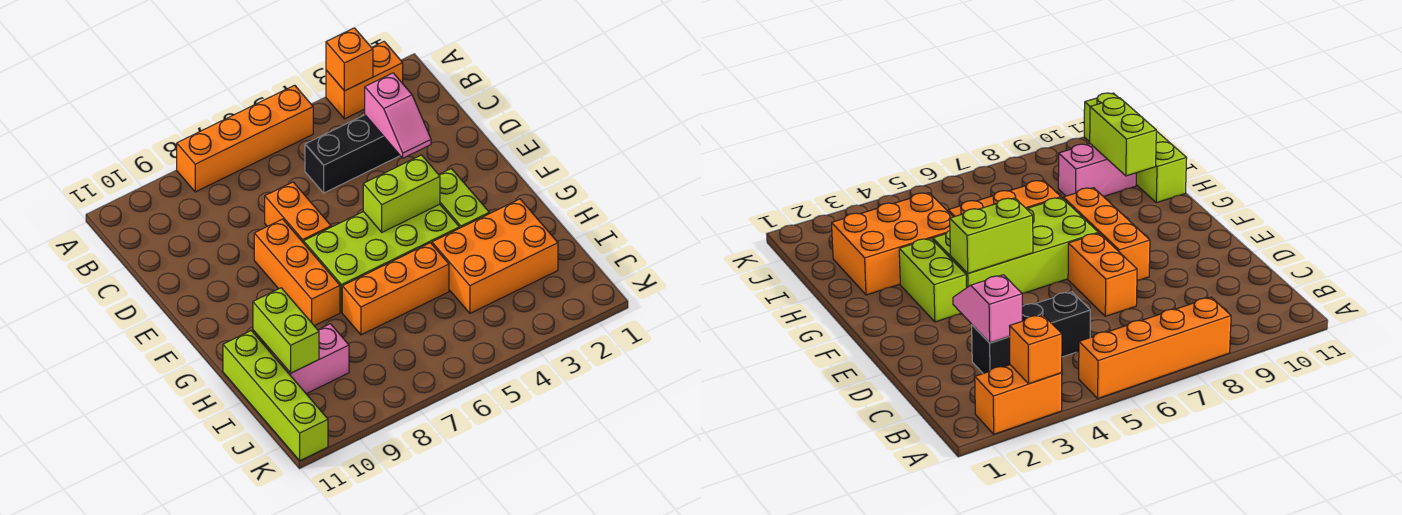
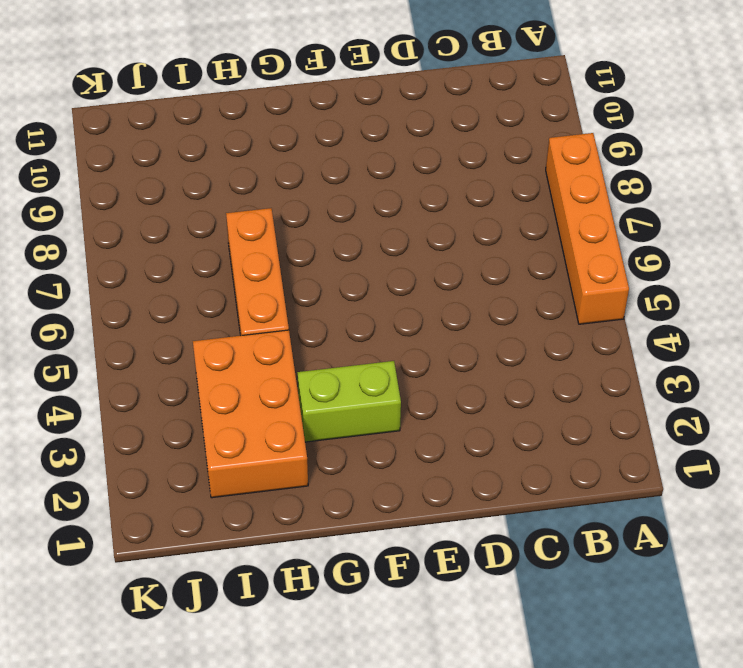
none -> orange 1x2 brick [326,42,403,119]
none -> black 1x3 brick [305,115,400,193]
none -> orange 1x2 brick [265,182,331,243]

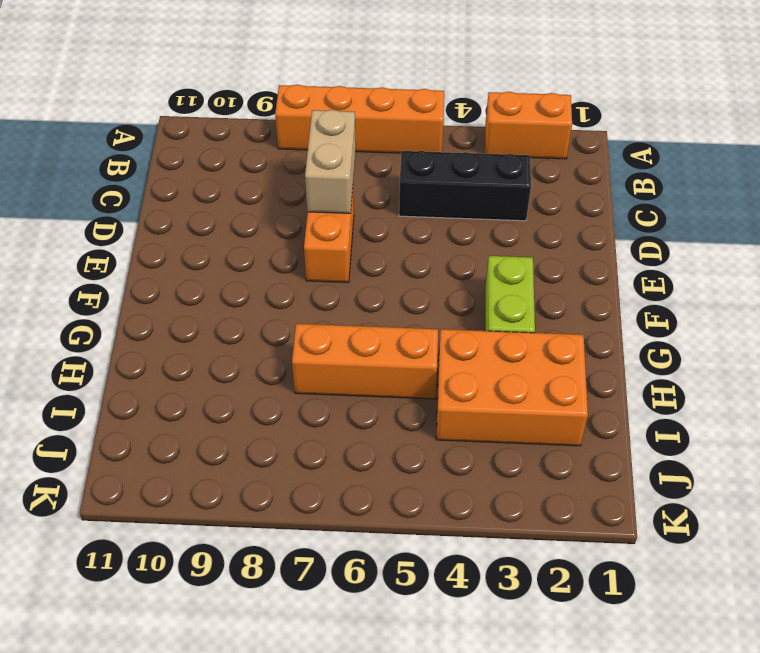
tan 1x2 brick [305,110,356,213] -> none
none -> orange 1x3 brick [254,219,340,326]
none -> lime 2x4 brick [304,204,459,312]
none -> lime 1x4 brick [223,331,328,461]

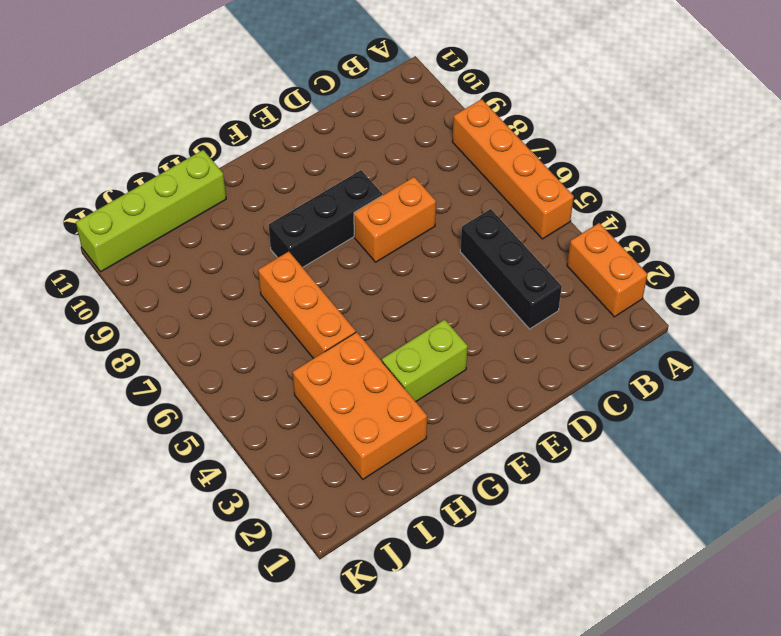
black 1x3 brick [269,170,382,267] -> orange 1x3 brick [254,219,340,326]
none -> lime 2x4 brick [304,204,459,312]
none -> pink 1x2 brick [272,324,349,394]
none -> orange 1x1 brick [326,28,373,91]

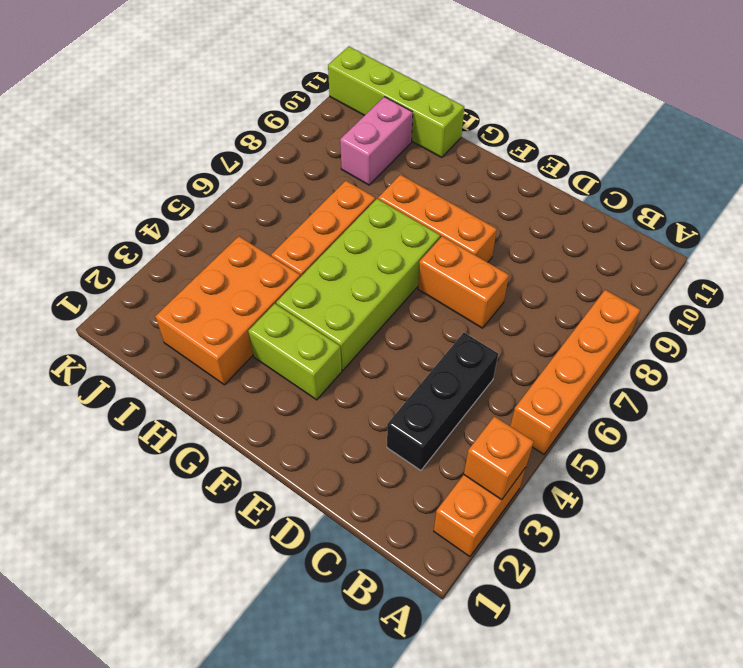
none -> pink 1x2 slope [365,73,431,158]
none -> lime 1x2 brick [363,155,440,232]
none -> lime 1x2 brick [253,288,319,373]

